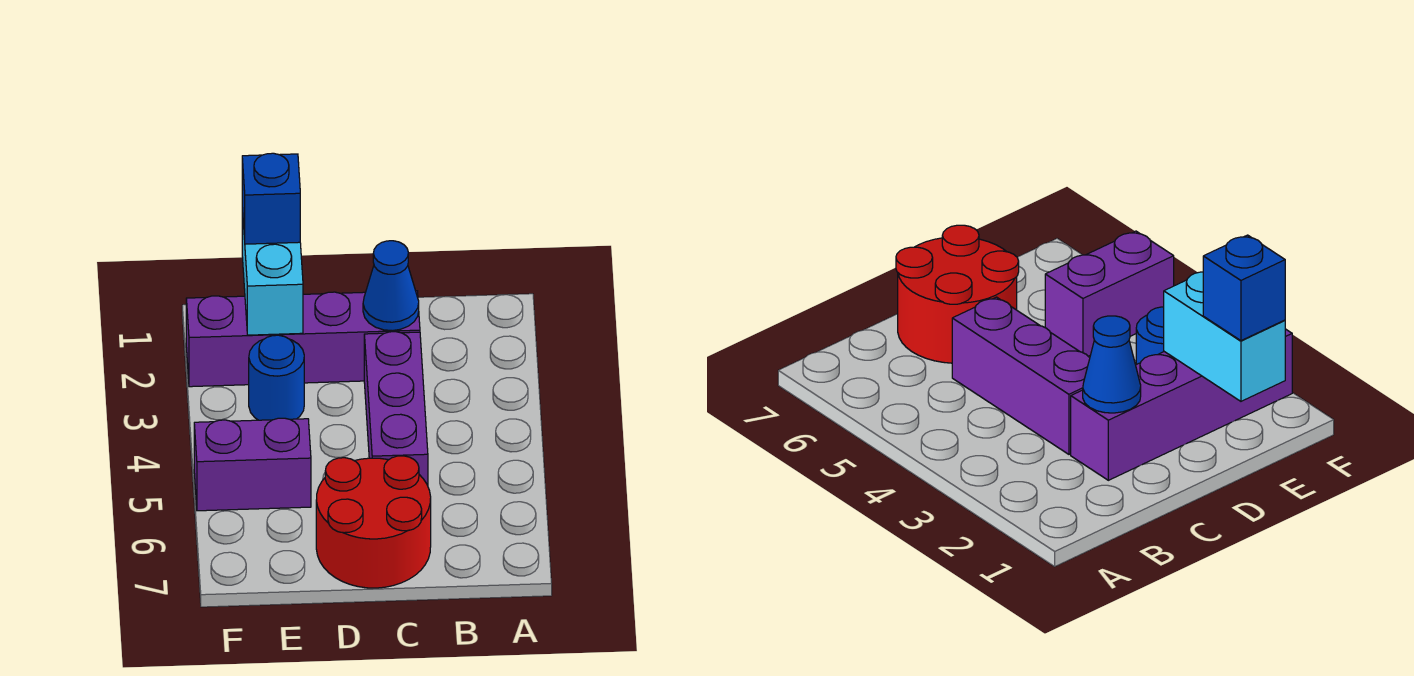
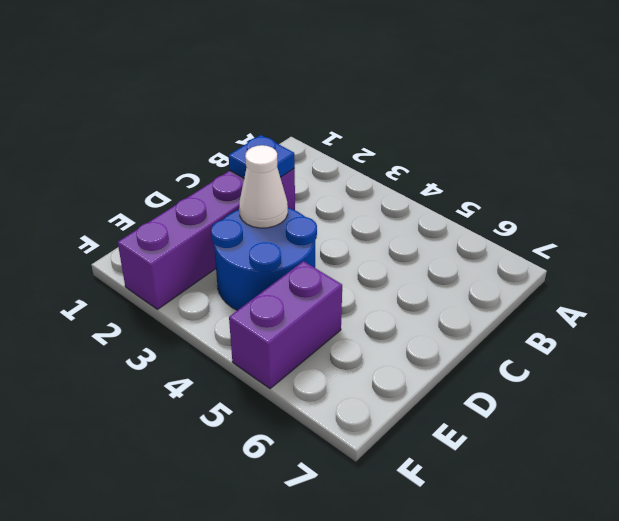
blue 1x1 plate [229,135,295,178] -> blue 1x1 cone [363,241,419,331]
blue 2x2 round brick [211,208,317,310] -> blue 1x1 round brick [249,335,304,420]
white 1x1 cone [239,145,288,228] -> none
none -> purple 1x3 brick [364,332,428,486]
none -> red 2x2 round brick [316,456,431,588]

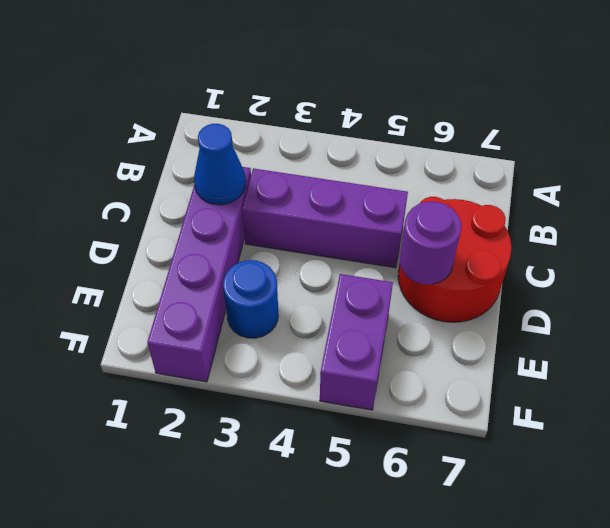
purple 1x1 round brick [400,202,461,284] -> none
none -> cyan 1x2 brick [242,209,303,335]
none -> blue 1x1 brick [242,153,300,244]

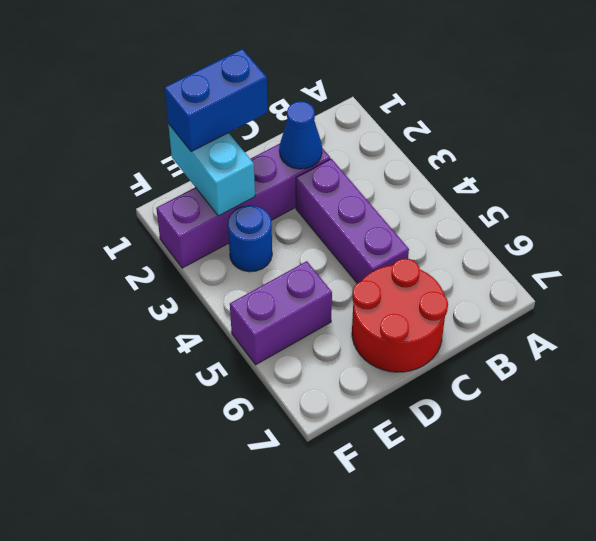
blue 1x2 brick [165,49,268,151] -> blue 1x1 brick [242,153,300,244]

